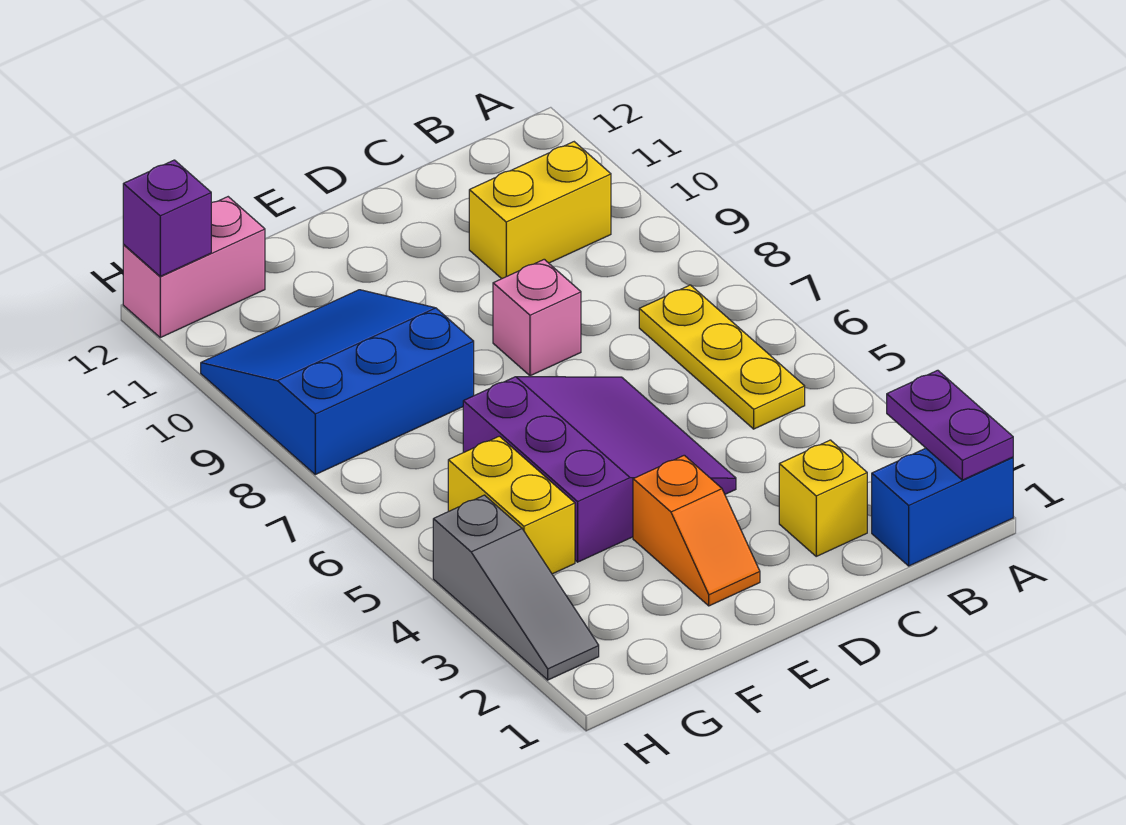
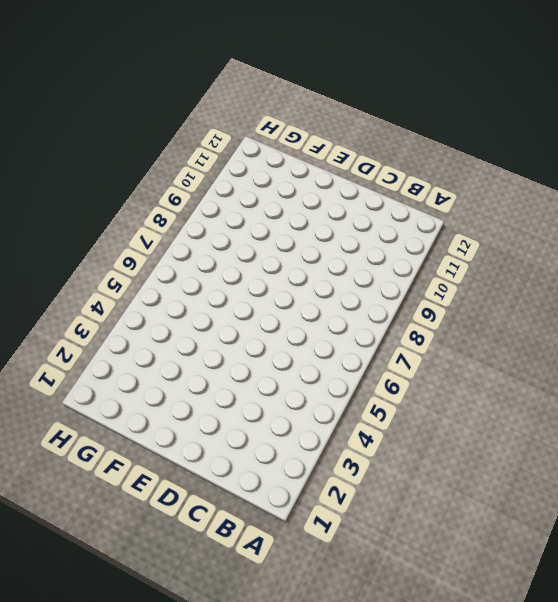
none -> blue 1x2 brick [872,448,1013,566]
none -> yellow 1x3 plate [639,285,805,429]
none -> yellow 1x2 brick [469,142,611,279]

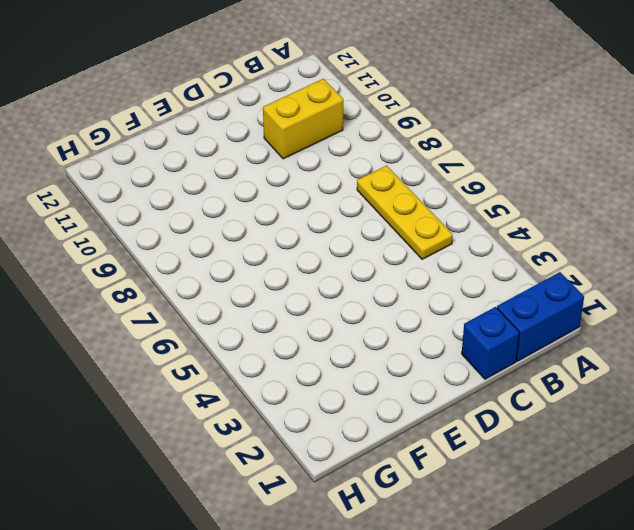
blue 1x1 brick [462,307,519,379] -> none
none -> yellow 1x1 brick [779,440,867,556]
none -> purple 3x3 slope [463,377,736,562]
none -> pink 1x1 brick [493,259,581,376]

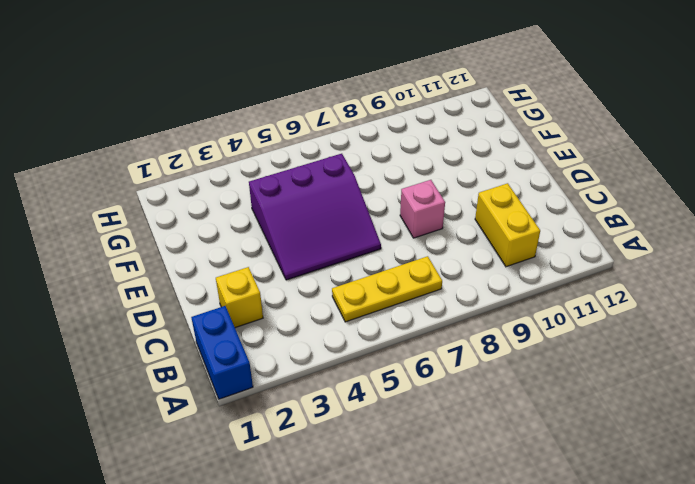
none -> orange 1x2 slope [633,455,760,606]
none -> blue 3x3 slope [201,290,474,475]
none -> yellow 1x2 brick [448,436,575,574]

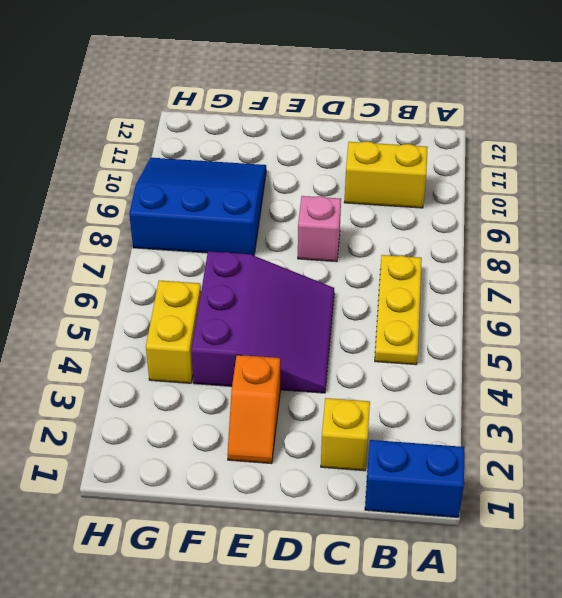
none -> pink 1x2 brick [123,197,265,338]
none -> grey 1x3 slope [433,495,599,680]
none -> purple 1x2 plate [887,370,1013,480]

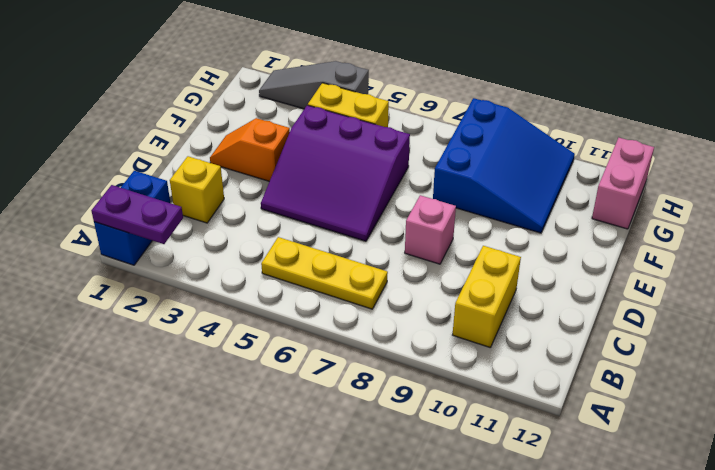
none -> purple 1x1 brick [123,160,211,276]

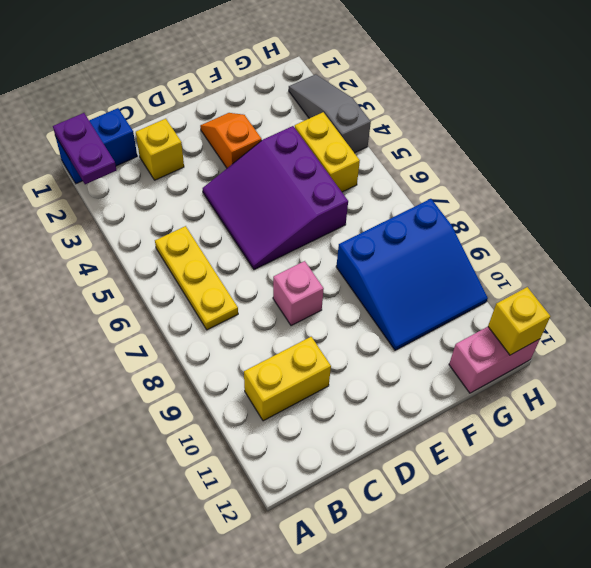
yellow 1x1 brick [488,287,550,355] -> purple 1x1 brick [123,160,211,276]

